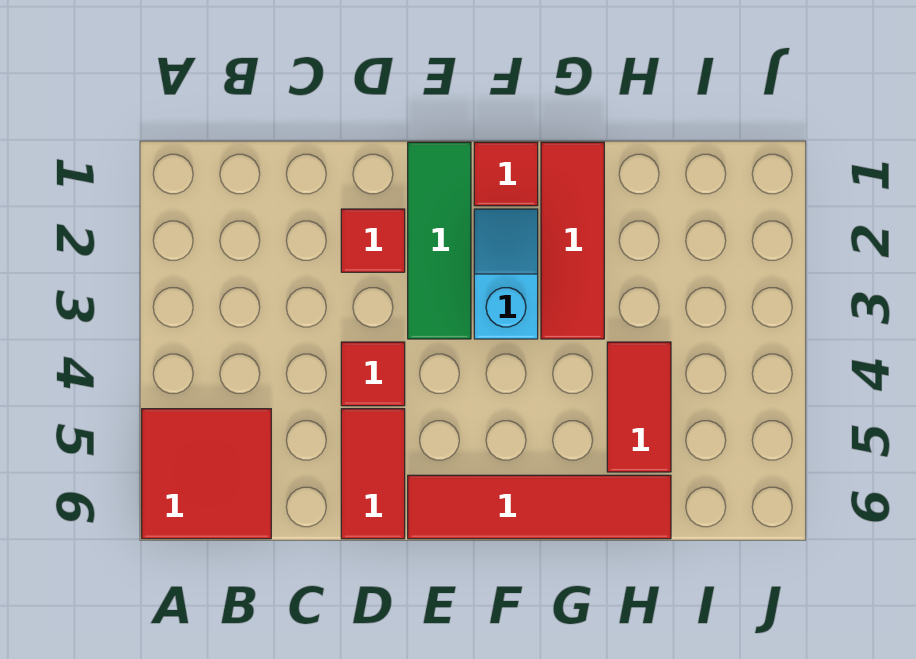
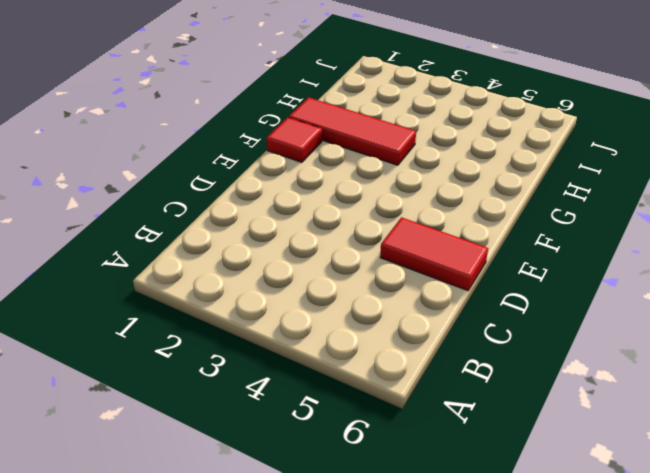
none -> red 2x2 tile [142,409,271,539]
none -> red 1x1 tile [341,209,405,272]

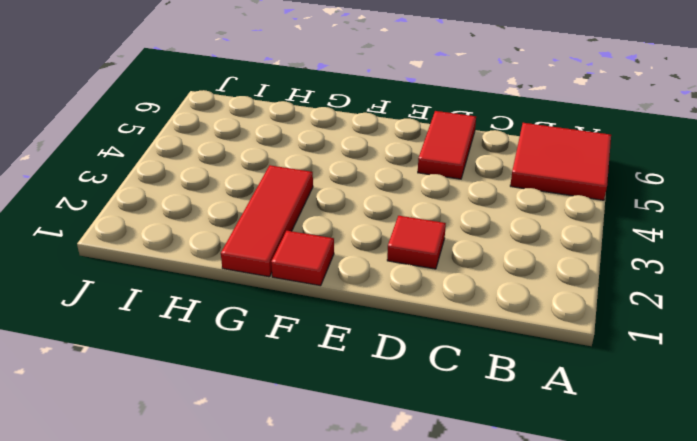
none -> red 1x1 tile [341,342,405,406]
none -> green 1x3 tile [408,142,471,339]

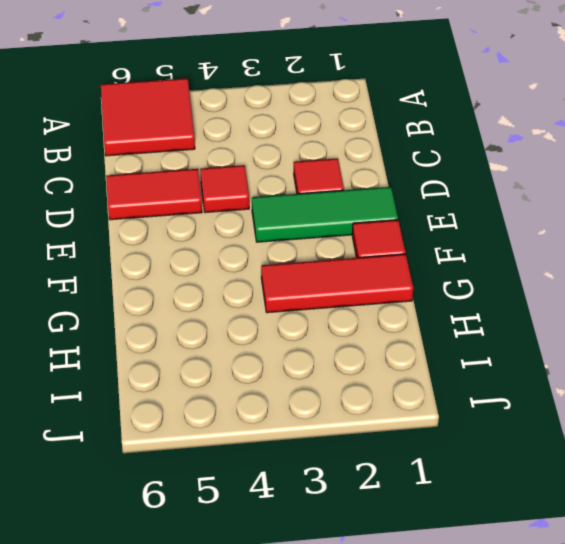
none -> red 1x4 tile [408,475,671,539]
none -> cyan 1x2 slope [474,209,538,339]

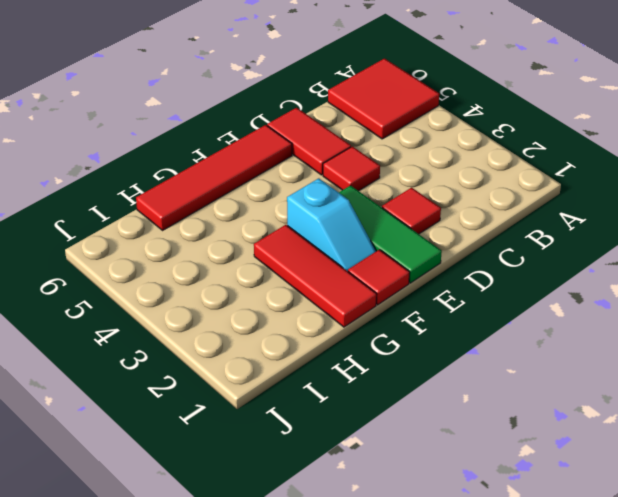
none -> red 1x2 tile [607,342,671,472]

